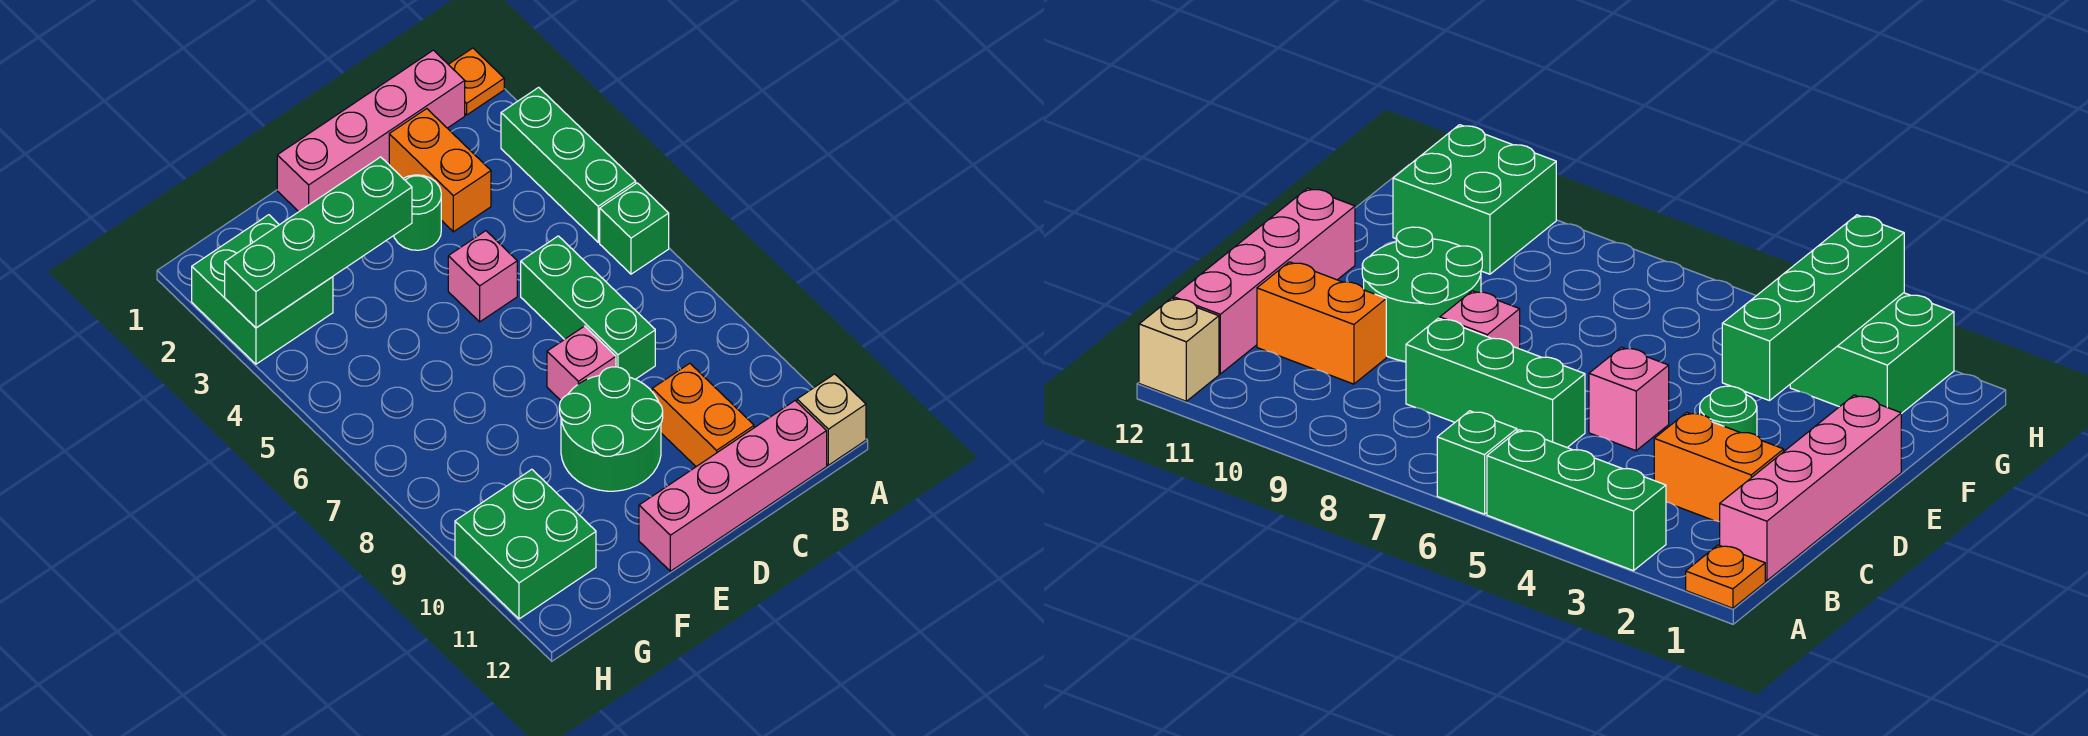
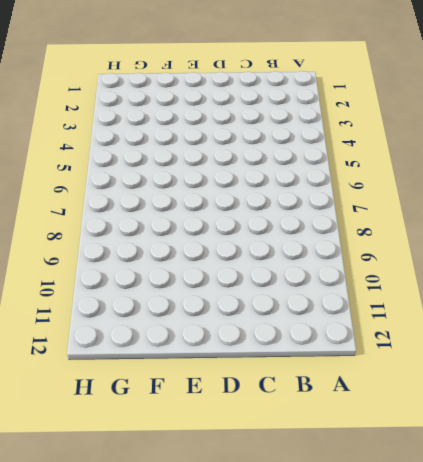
none -> orange 1x1 plate [448,48,504,115]
none -> green 1x3 brick [501,87,636,242]
none -> green 1x1 brick [600,183,669,274]

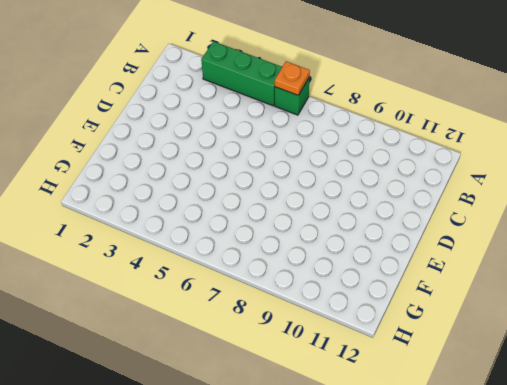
orange 1x1 plate [275,61,310,95] -> orange 1x1 plate moved to [448,48,504,115]
none -> tan 1x1 brick [797,374,866,465]
none -> pink 1x4 brick [277,50,465,212]
none -> pink 1x4 brick [639,401,827,571]

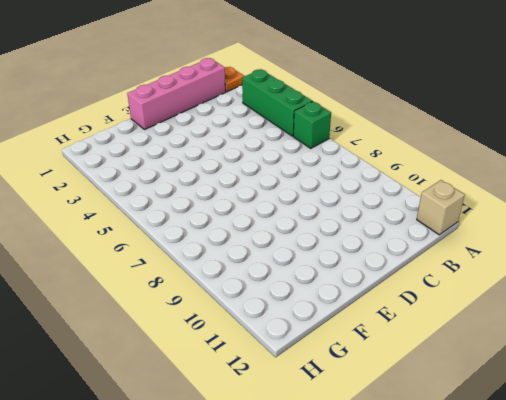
none -> pink 1x4 brick [639,401,827,571]
none -> orange 1x2 brick [389,109,491,232]
none -> green 1x3 brick [521,236,655,379]

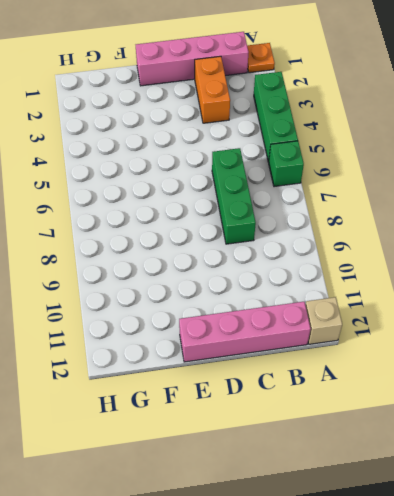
none -> orange 1x2 brick [652,363,754,467]
none -> green 1x1 round brick [394,175,441,250]
none -> pink 1x1 brick [448,231,517,322]

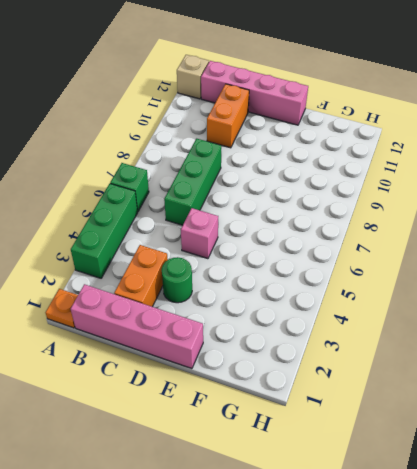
none -> pink 1x1 brick [547,326,616,400]
none -> green 2x2 round brick [559,367,663,491]
none -> green 2x2 brick [192,215,333,364]

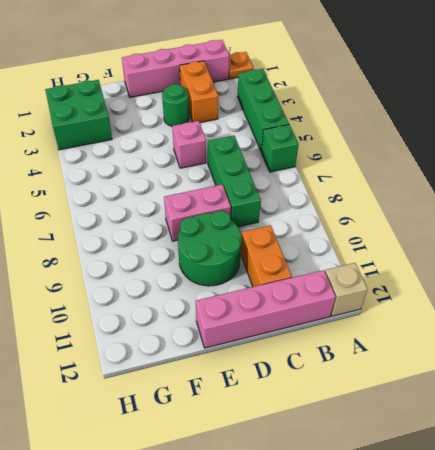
pink 1x2 brick [164,184,231,241] -> pink 1x1 brick [547,326,616,400]
none -> green 2x2 brick [455,469,596,619]
none -> green 1x4 brick [225,157,412,328]

